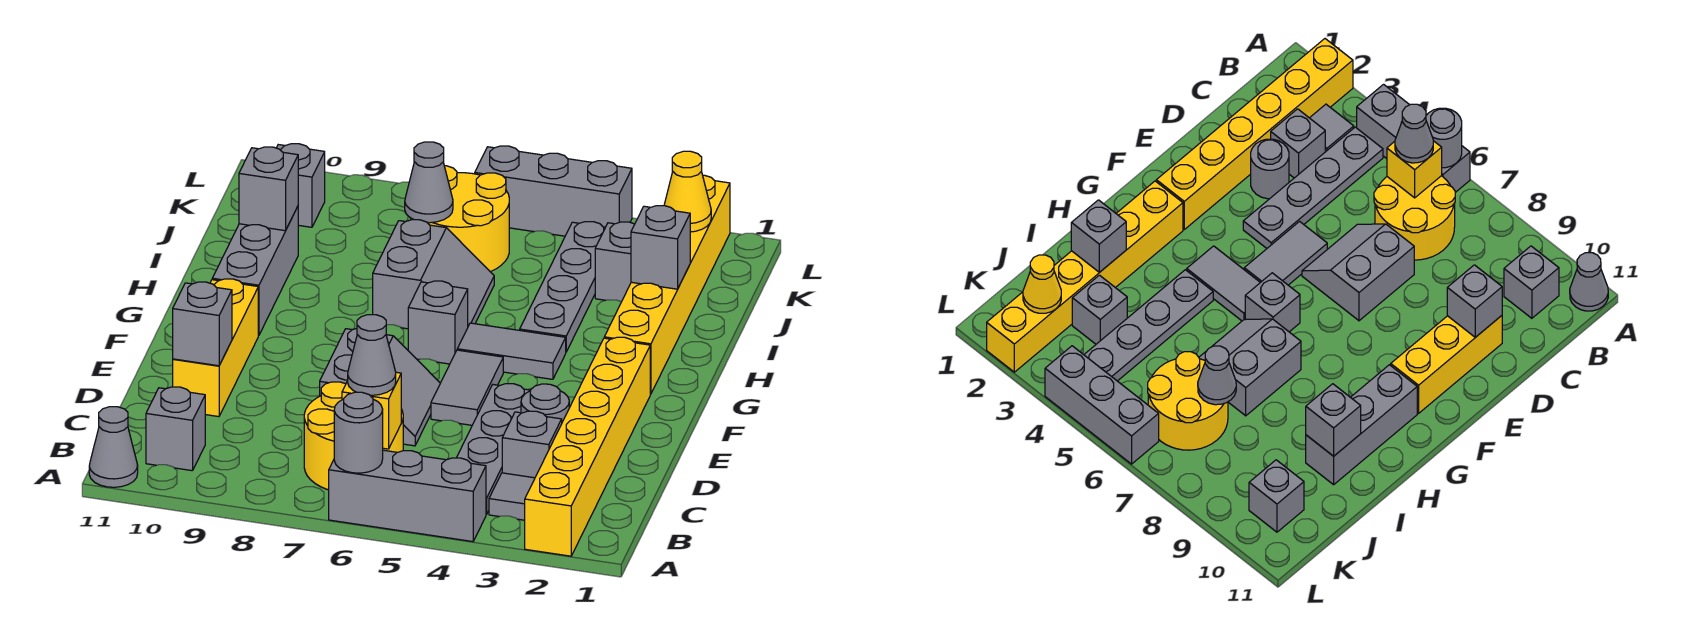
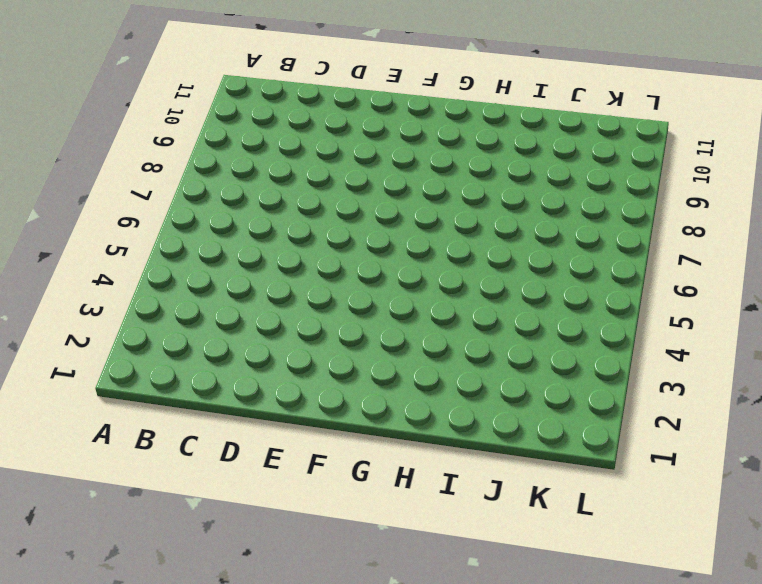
none -> yellow 1x6 brick [525,337,650,556]
none -> grey 1x3 brick [329,450,486,542]
none -> grey 1x1 cone [89,407,138,487]
none -> grey 1x1 tile [489,473,535,520]

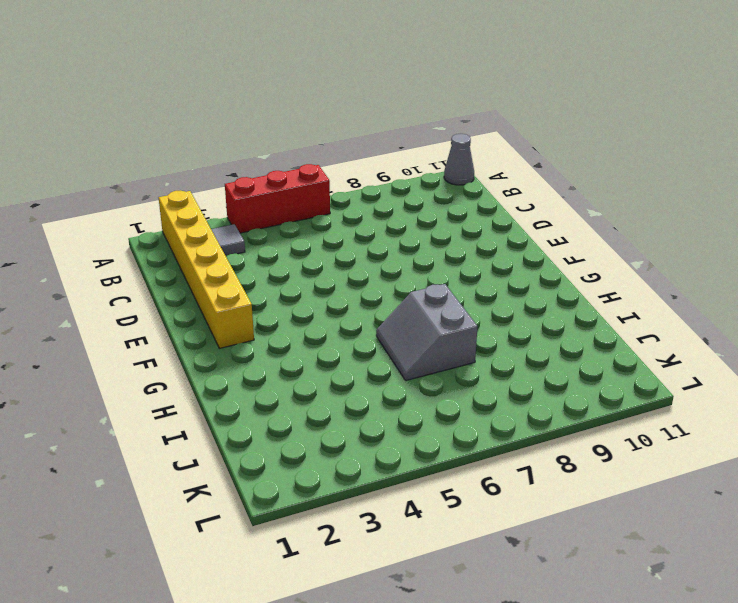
red 1x3 brick [225,164,330,233] -> grey 1x3 brick [329,450,486,542]
none -> grey 1x4 plate [457,384,531,515]
none -> yellow 2x2 round brick [304,382,403,490]
none -> grey 1x1 brick [146,387,205,471]
none -> grey 1x1 brick [502,411,562,478]

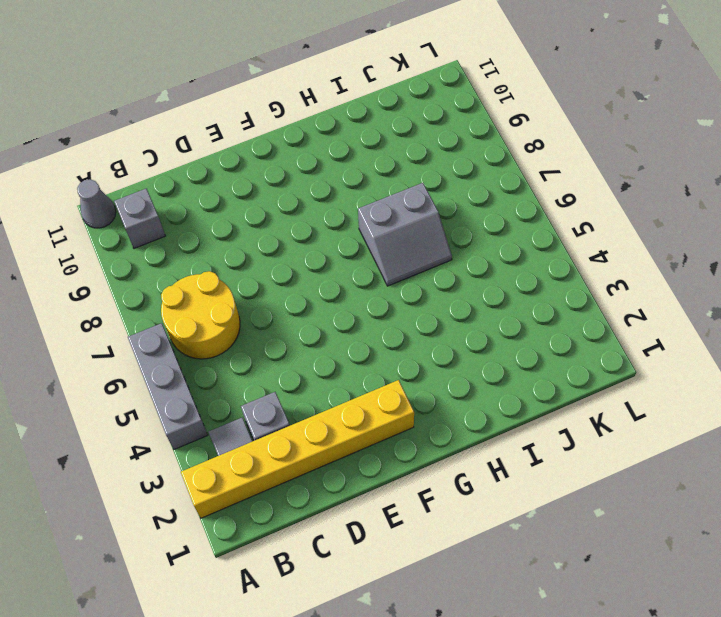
none -> grey 1x4 plate [457,384,531,515]
none -> grey 1x1 round brick [521,384,569,422]
none -> grey 2x2 slope [320,329,440,446]
none -> yellow 1x3 brick [173,279,258,417]

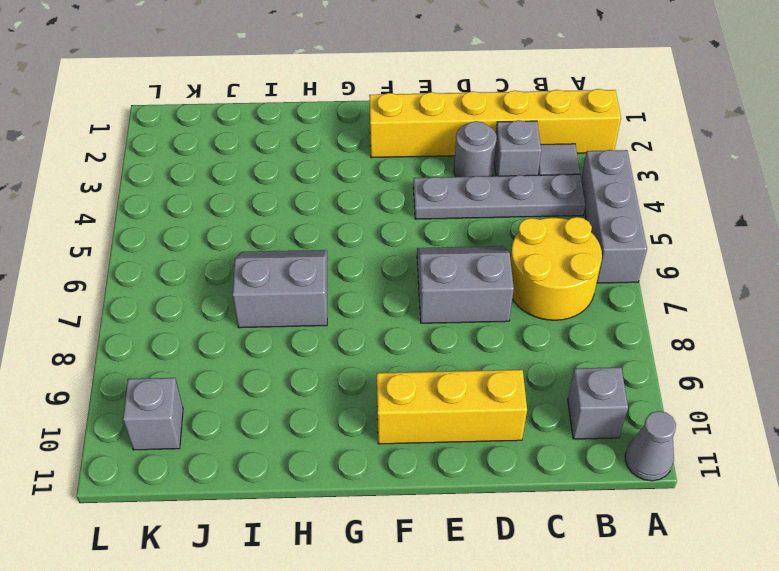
none -> grey 1x2 tile [431,350,503,425]
none -> yellow 1x6 brick [604,175,730,394]
none -> grey 1x2 tile [457,323,566,379]
none -> grey 1x1 brick [408,281,468,364]

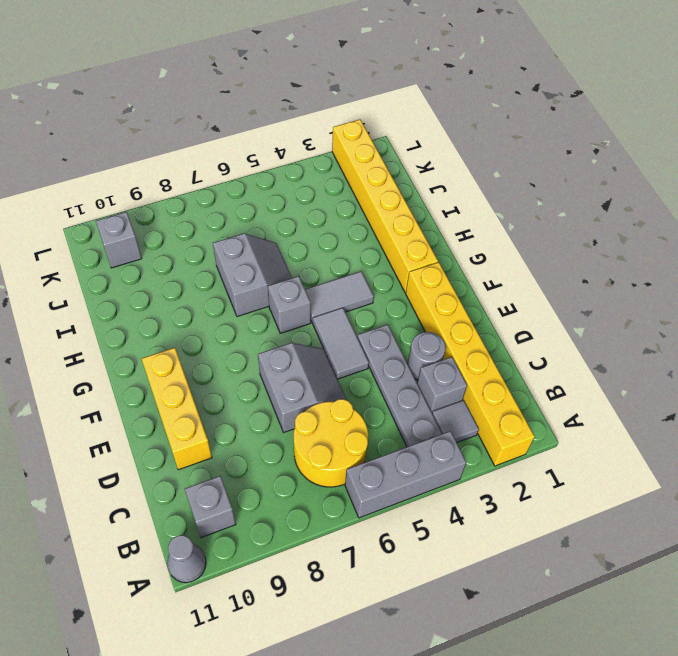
none -> grey 1x3 brick [212,207,298,335]
none -> grey 1x4 plate [520,222,605,352]
none -> grey 1x1 brick [595,222,635,302]
none -> yellow 2x2 round brick [411,166,509,272]

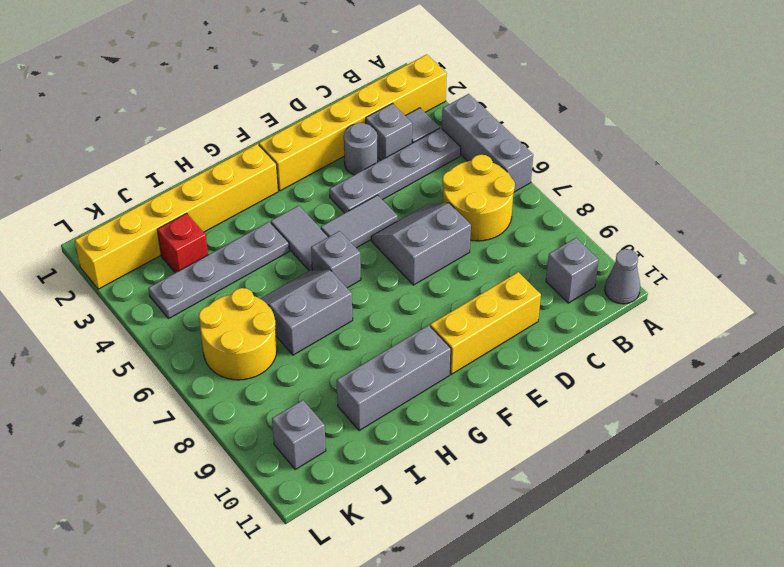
red 1x1 brick [157,213,208,273] -> grey 1x1 brick [595,222,635,302]
none -> grey 1x3 brick [475,146,632,236]
none -> grey 1x1 round brick [334,392,383,473]
none -> yellow 1x1 brick [342,372,401,449]
none -> grey 1x1 brick [173,282,232,366]

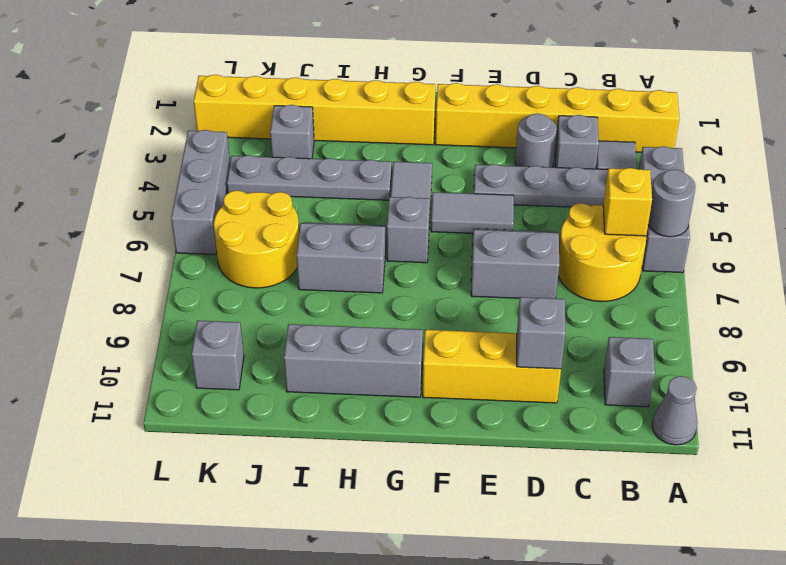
none -> grey 1x1 brick [631,206,690,289]
none -> grey 1x1 brick [239,147,298,231]
none -> grey 1x1 cone [405,142,453,223]
none -> yellow 1x1 cone [664,151,711,232]

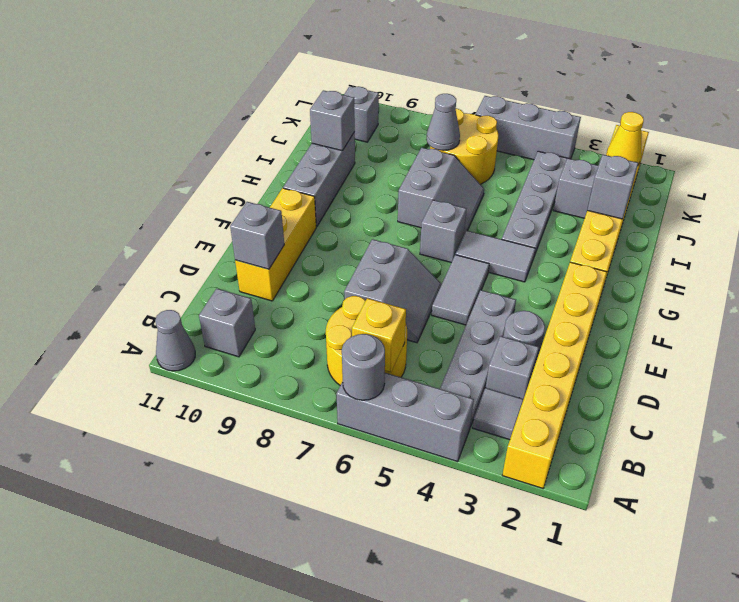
none -> grey 1x1 cone [348,315,396,395]

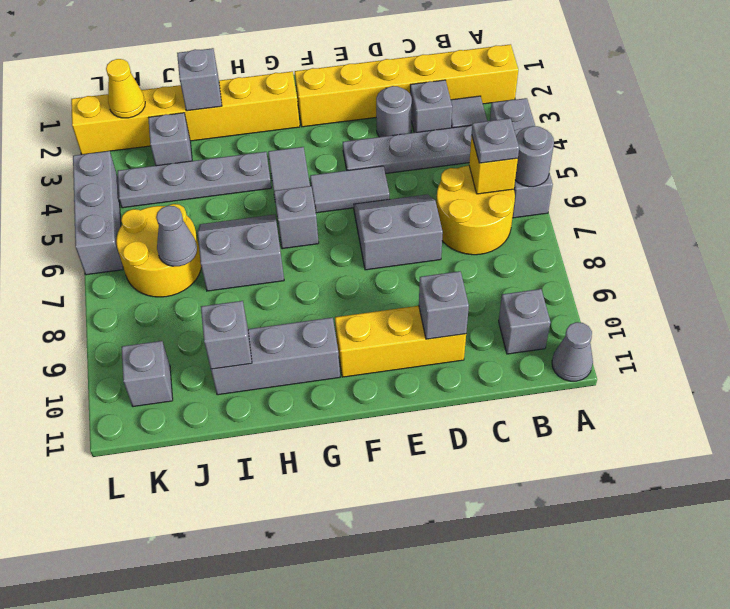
grey 1x1 plate [472,118,519,163] -> grey 1x1 cone [348,315,396,395]

